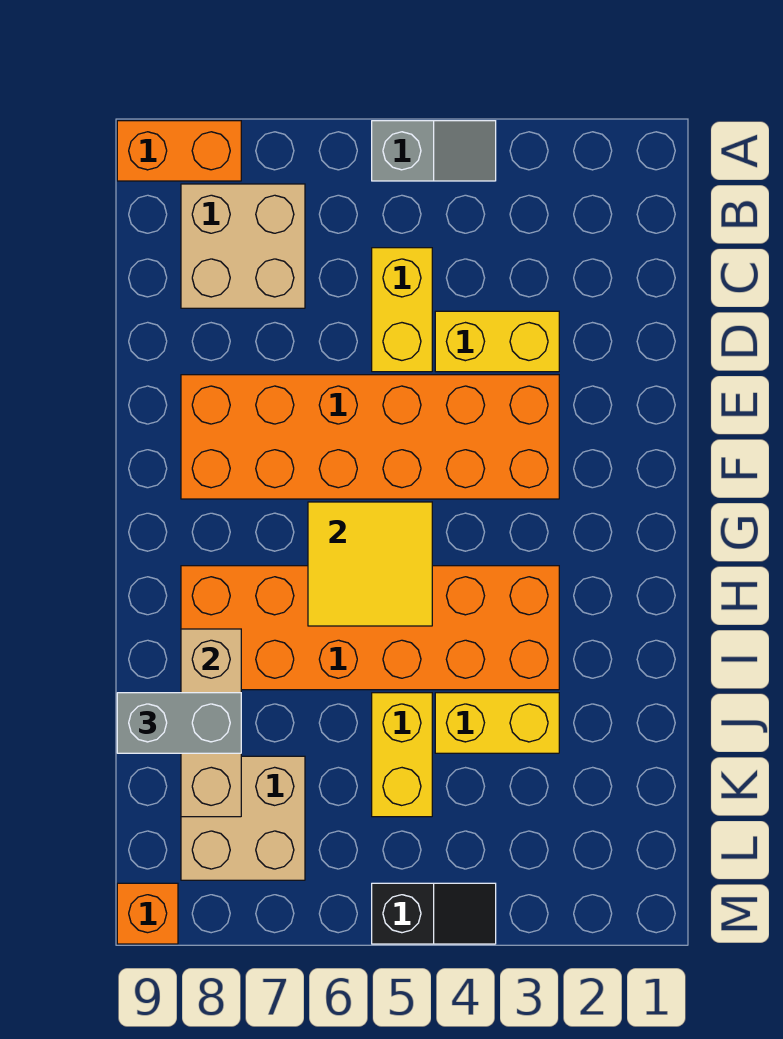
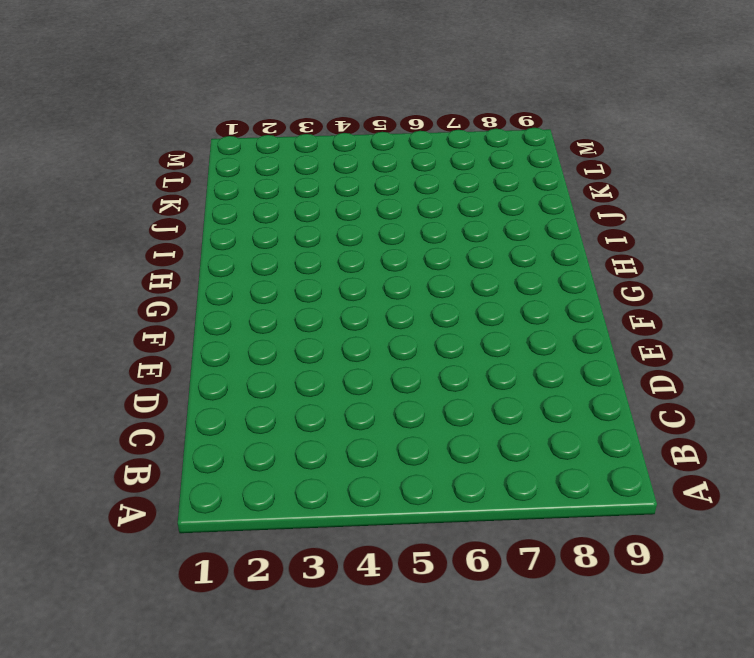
none -> grey 1x2 slope [372,121,496,181]
none -> orange 1x2 brick [117,121,241,181]
none -> tan 2x2 brick [181,184,305,308]

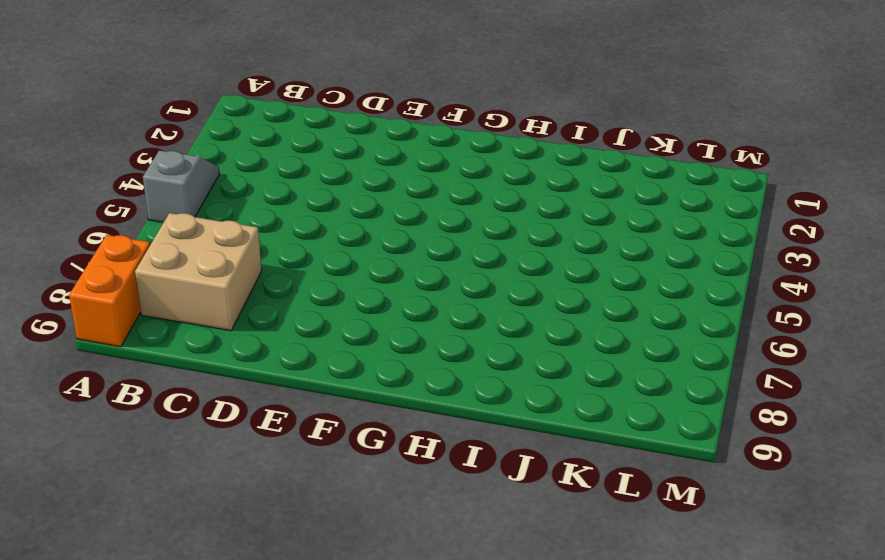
none -> yellow 1x2 brick [372,248,432,372]
none -> yellow 1x2 brick [435,311,559,372]
none -> orange 2x6 brick [181,375,559,499]

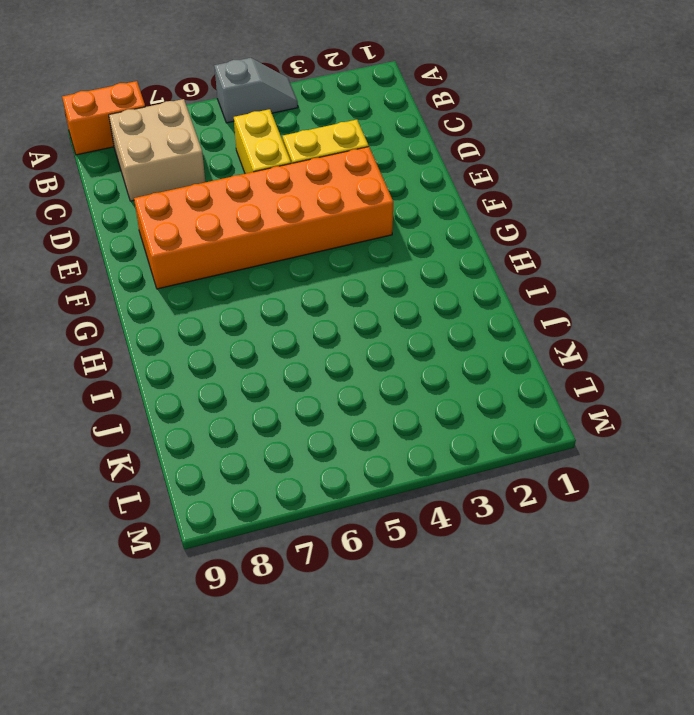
none -> orange 2x6 brick [181,566,559,690]
none -> yellow 1x2 brick [435,693,559,753]
none -> yellow 1x2 brick [372,693,432,817]

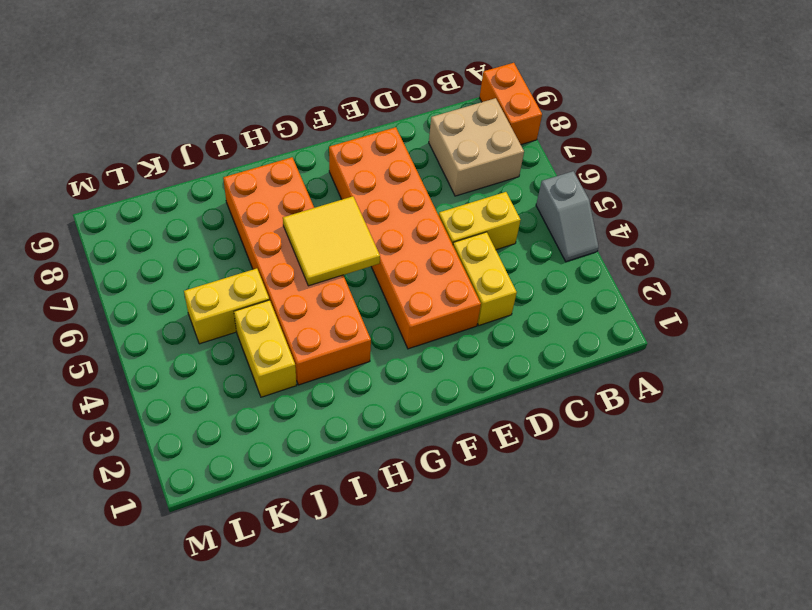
none -> tan 2x2 brick [181,756,305,880]
none -> black 1x2 slope [372,883,496,944]
none -> orange 1x1 brick [117,883,178,944]

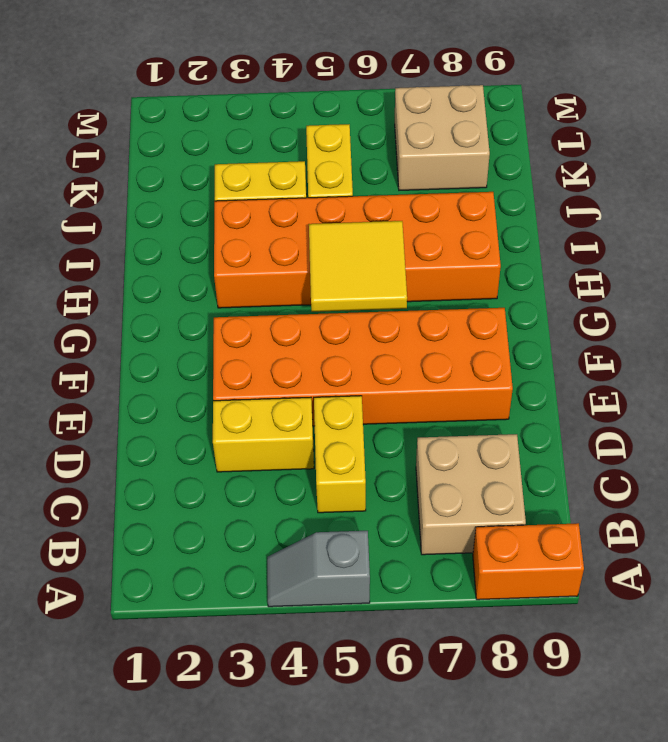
none -> black 1x2 slope [372,883,496,944]
none -> orange 1x1 brick [117,883,178,944]
none -> tan 1x3 brick [181,629,241,817]

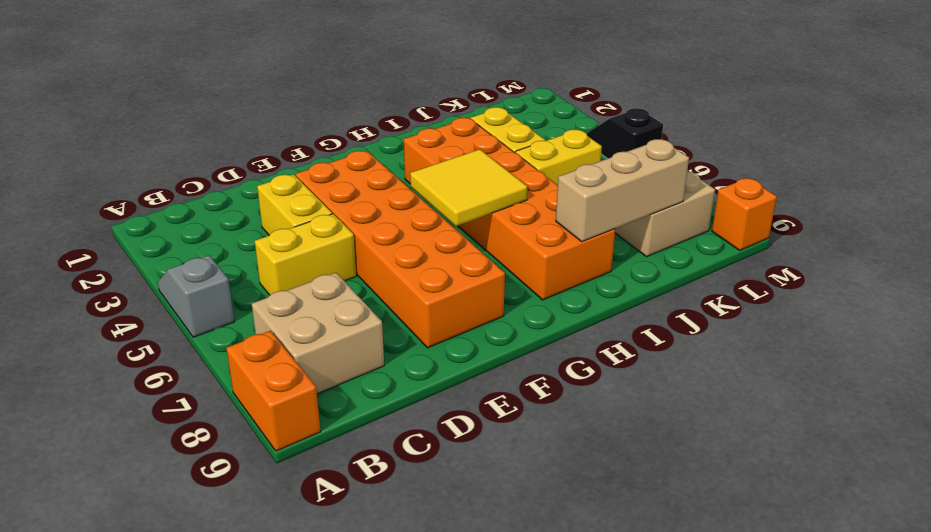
none -> grey 1x2 brick [117,693,241,753]

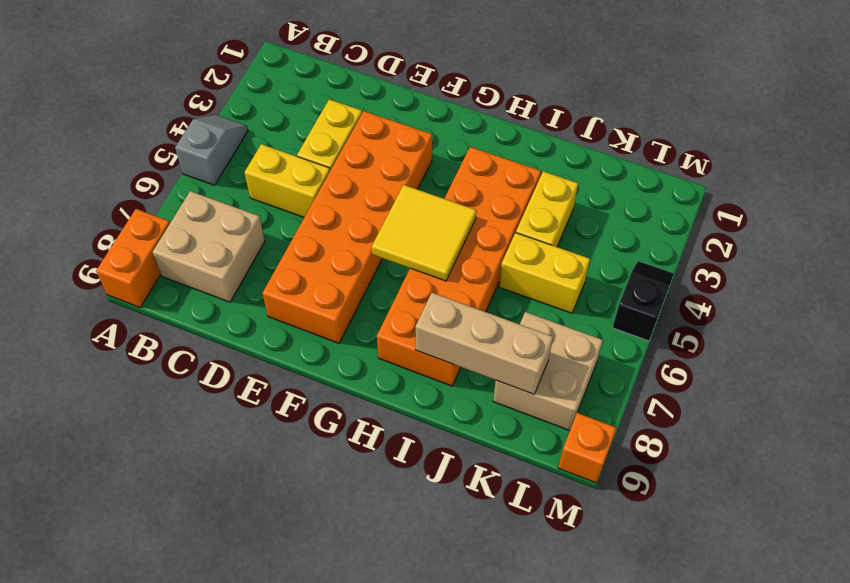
none -> grey 1x2 brick [117,693,241,753]

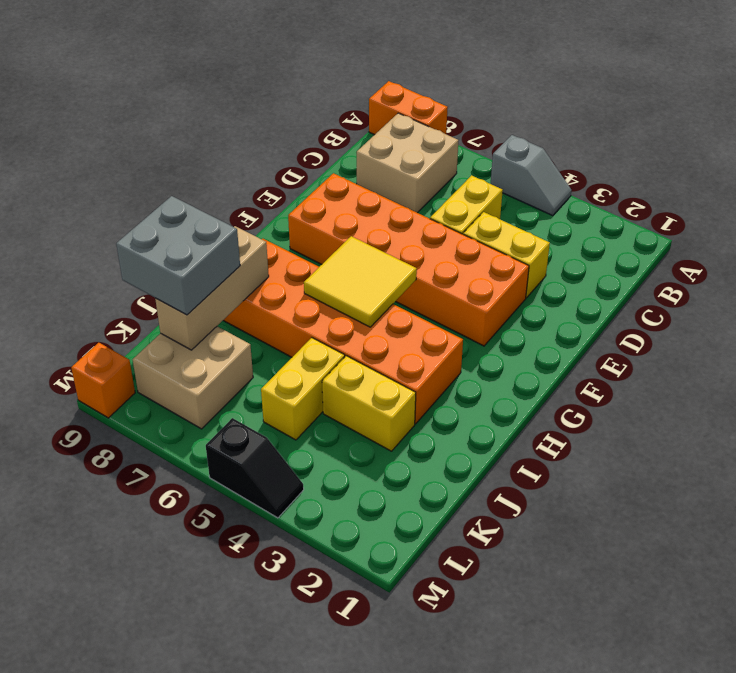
grey 2x2 brick [116,196,240,315] -> grey 1x2 brick [117,693,241,753]

